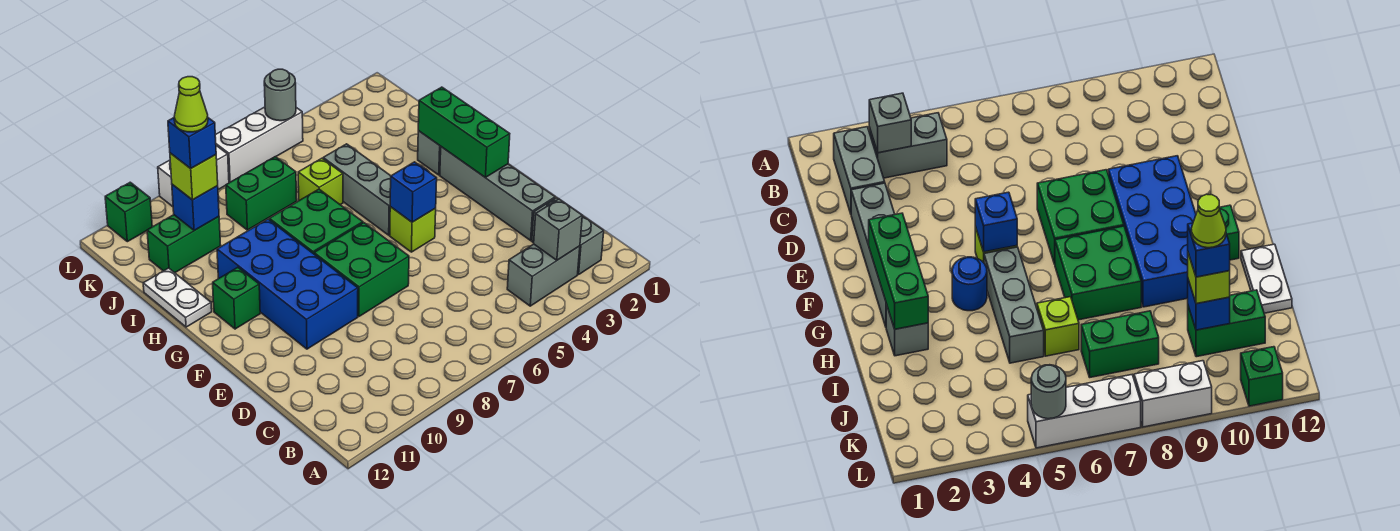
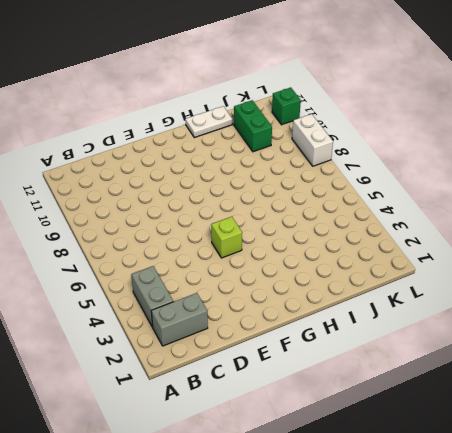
none -> grey 1x4 brick [440,147,555,240]
none -> green 2x2 brick [314,223,409,316]
none -> blue 2x4 brick [217,219,358,349]

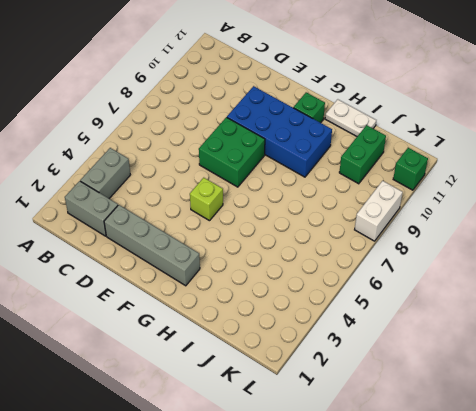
none -> blue 1x1 round brick [952,257,987,311]
none -> grey 1x3 brick [323,144,391,235]
none -> green 2x2 brick [269,189,363,254]

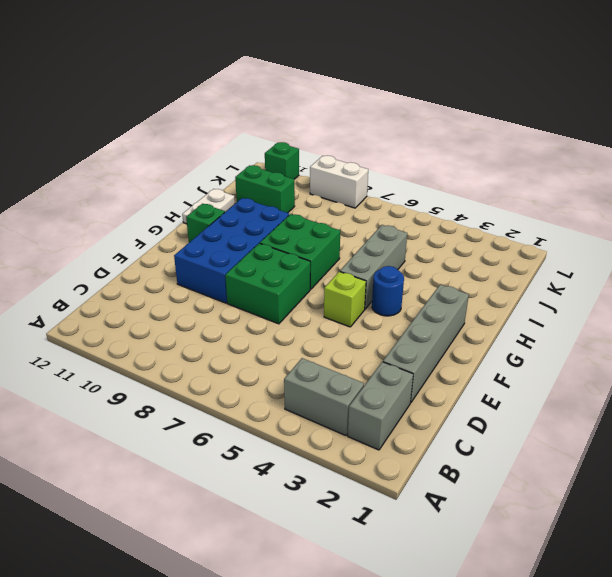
none -> grey 1x1 brick [418,131,441,175]
none -> lime 1x1 brick [298,158,343,205]
none -> green 1x2 brick [226,157,297,230]

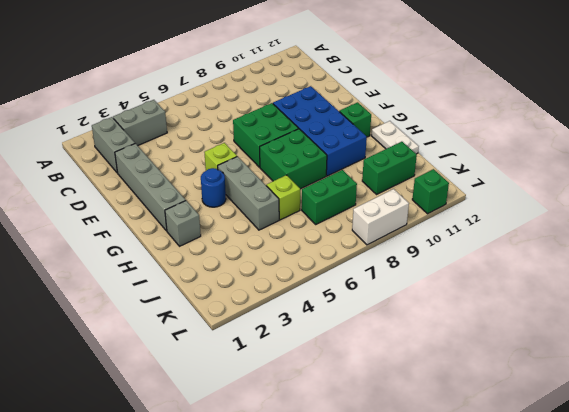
none -> white 1x3 brick [215,107,303,182]
none -> grey 1x1 brick [534,199,582,260]
none -> green 1x3 brick [418,87,510,177]

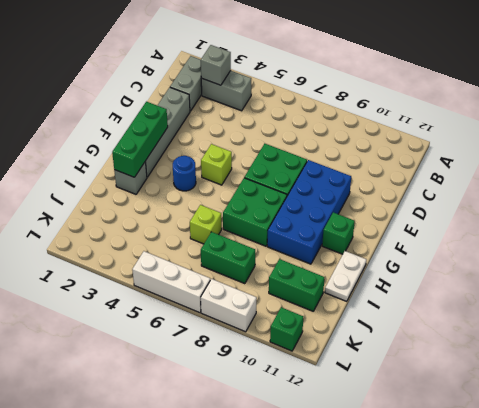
none -> grey 1x3 brick [323,144,391,235]
none -> blue 1x1 brick [390,162,437,222]
none -> blue 1x1 brick [172,184,219,230]

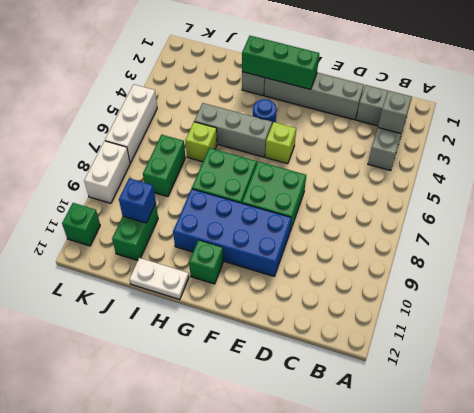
none -> blue 1x1 brick [390,162,437,222]
none -> grey 1x1 round brick [264,69,296,121]
none -> lime 1x1 brick [170,153,218,200]

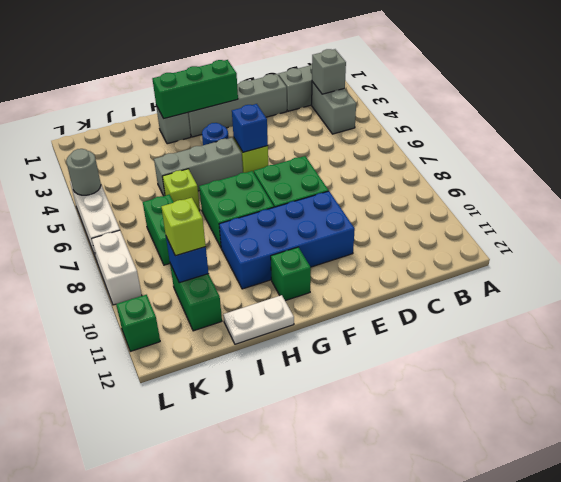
none -> blue 1x1 brick [168,118,216,168]
none -> lime 1x1 cone [174,77,208,132]

